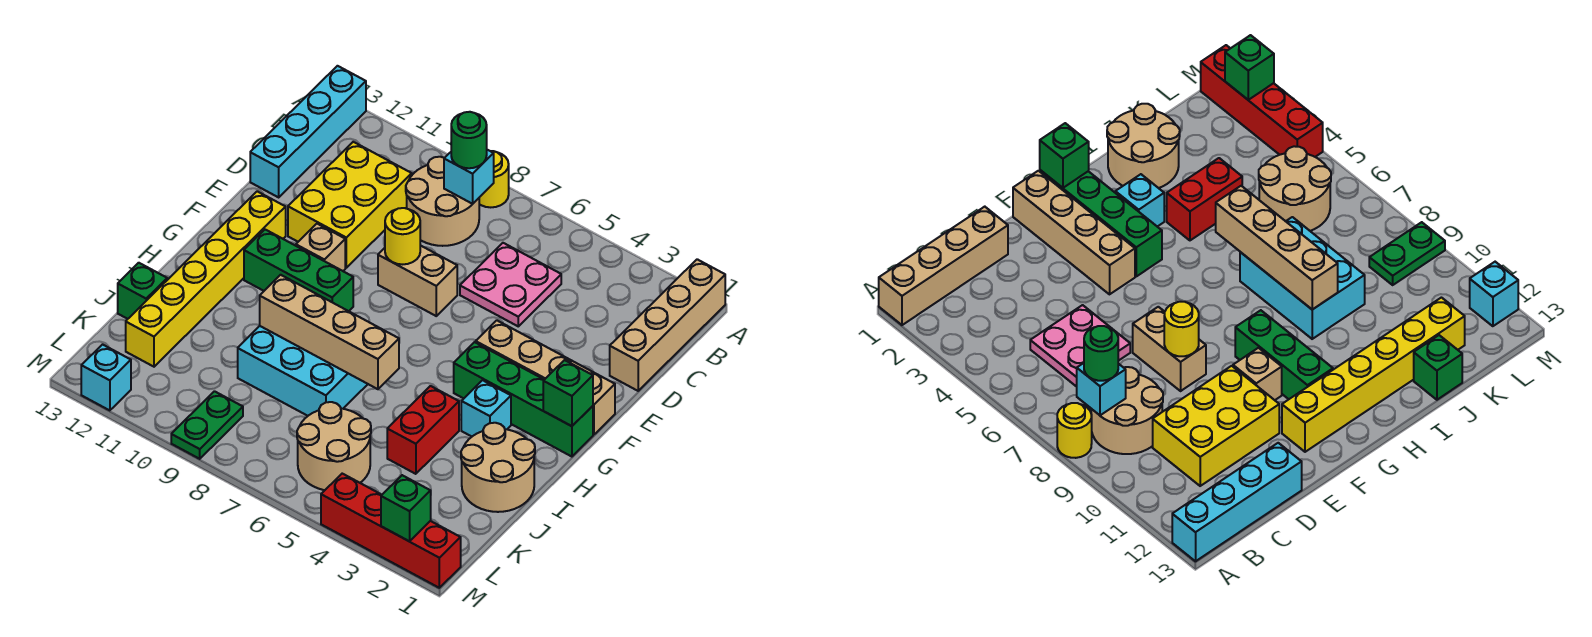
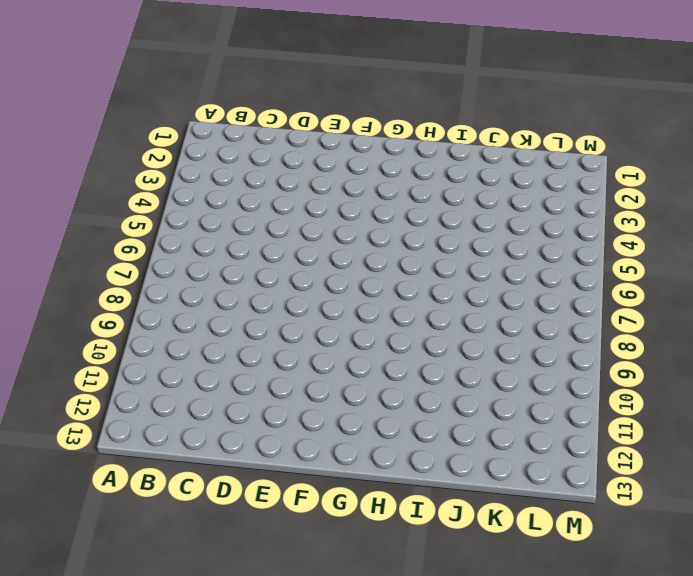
none -> tan 1x4 brick [610,259,725,391]
none -> yellow 1x1 round brick [479,151,509,207]
none -> cyan 1x4 brick [250,66,366,197]

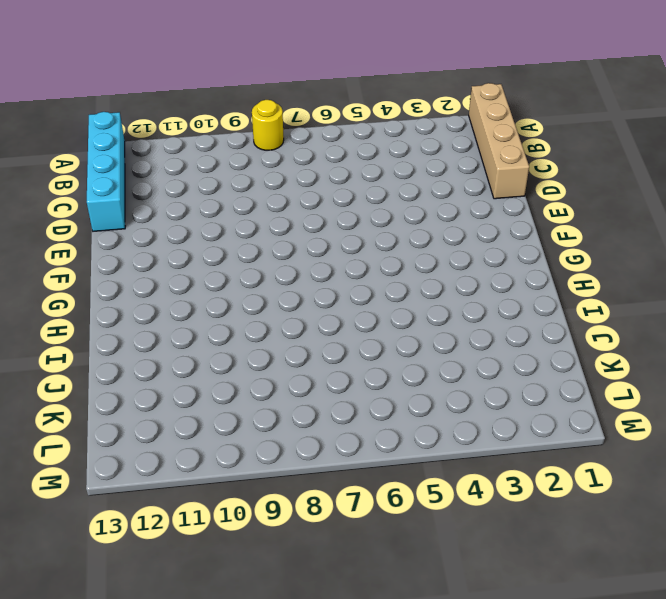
none -> tan 2x2 round brick [406,157,479,246]
none -> pink 2x2 plate [460,243,561,326]
none -> yellow 2x3 brick [288,142,412,268]

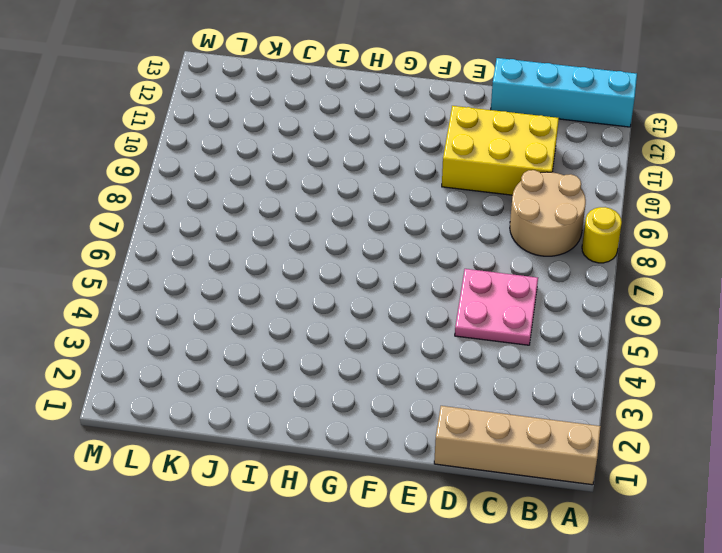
none -> tan 1x2 brick [378,245,457,316]
none -> tan 1x4 brick [476,320,615,435]
none -> tan 1x1 brick [296,224,345,271]

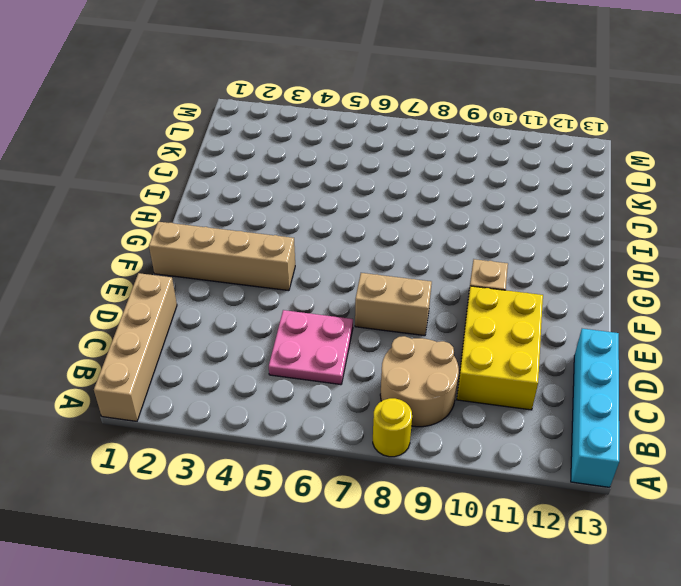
none -> yellow 1x6 brick [126,191,286,367]
none -> green 1x4 brick [454,342,593,457]
none -> green 1x3 brick [244,230,353,311]

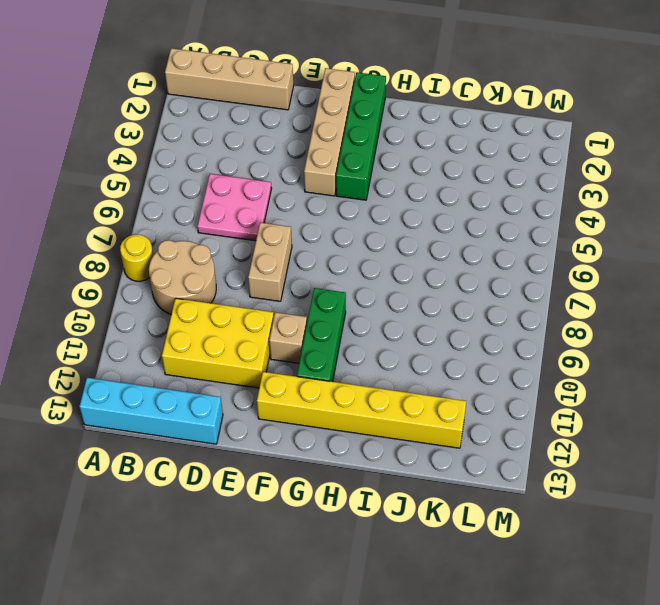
none -> cyan 1x1 brick [461,380,511,437]
none -> tan 2x2 round brick [461,423,535,512]
none -> red 1x2 brick [387,386,459,474]

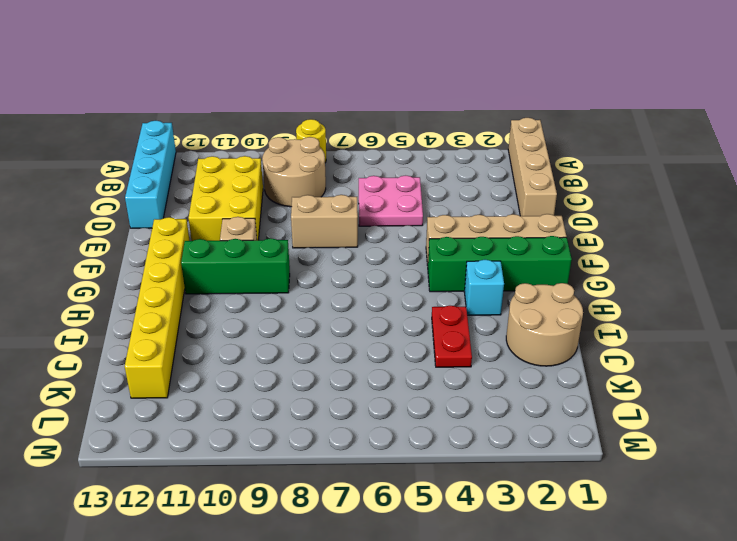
red 1x2 plate [432,306,472,367] -> red 1x2 brick [387,386,459,474]
none -> cyan 2x3 brick [238,326,368,416]
none -> green 1x1 brick [118,263,167,319]
none -> tan 2x2 round brick [297,402,371,490]

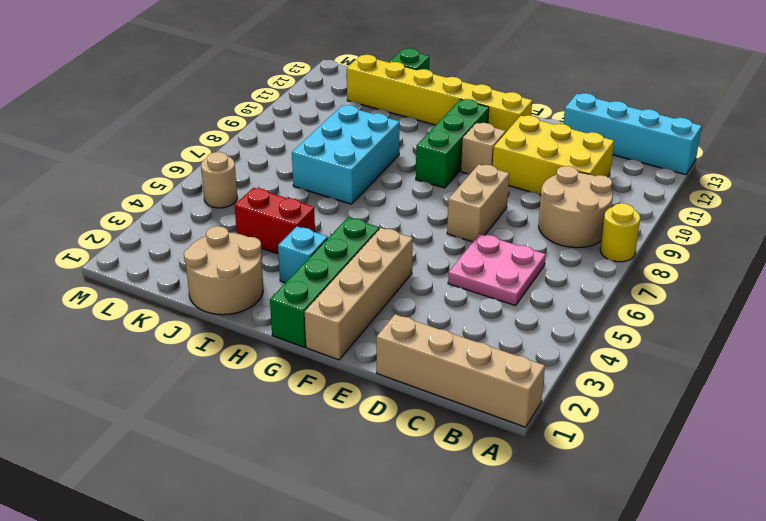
tan 1x1 round brick [201,152,237,208] -> tan 2x2 round brick [297,402,371,490]
none -> green 1x2 plate [171,391,243,459]
none -> red 1x4 brick [321,474,461,588]
none -> cyan 1x1 brick [81,345,131,410]

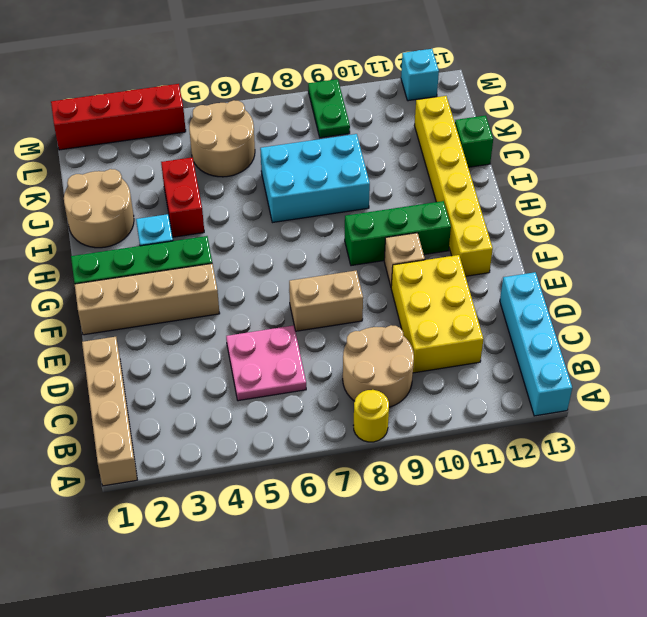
none -> cyan 1x1 brick [444,150,494,204]
none -> yellow 1x1 round brick [385,208,420,264]
none -> green 1x1 brick [543,360,593,426]

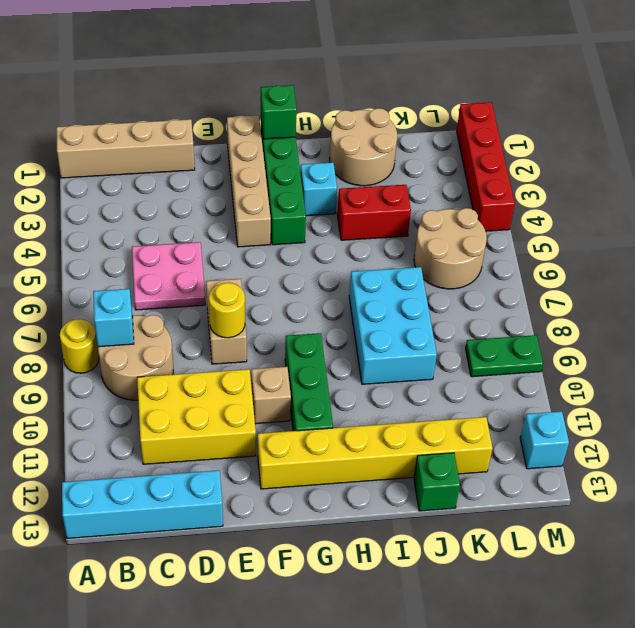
none -> tan 1x4 brick [260,275,399,389]
none -> green 1x1 brick [381,475,431,541]
none -> green 1x1 round brick [451,112,487,168]

